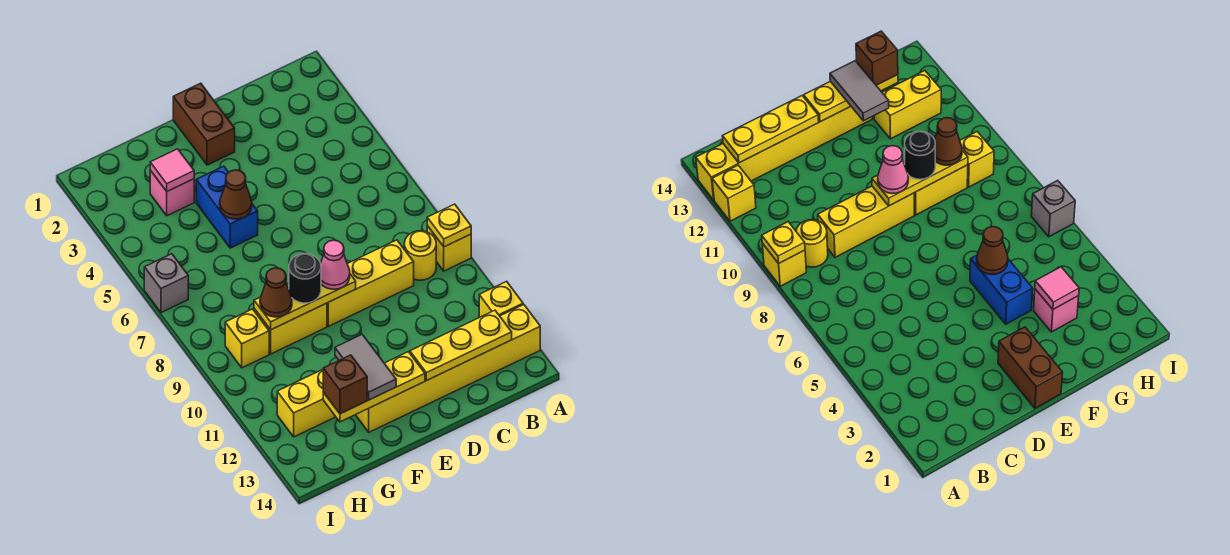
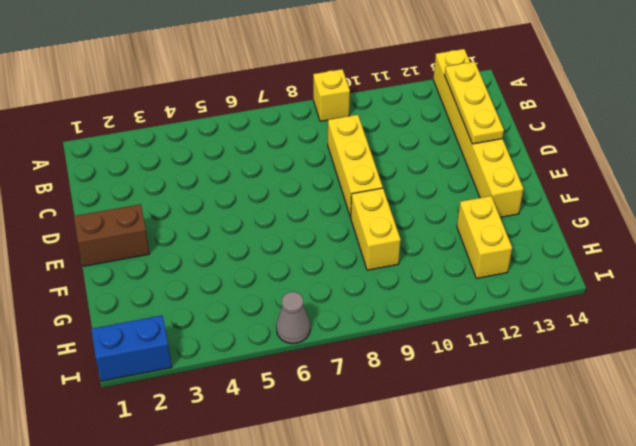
blue 1x2 brick [91,315,172,381] -> blue 1x2 brick moved to [196,166,258,248]
grey 1x1 cone [276,292,310,344] -> grey 1x1 brick [144,254,188,313]
none -> yellow 1x1 brick [479,281,523,317]
none -> yellow 1x1 round brick [404,231,436,280]
none -> pink 1x1 brick [150,170,194,216]

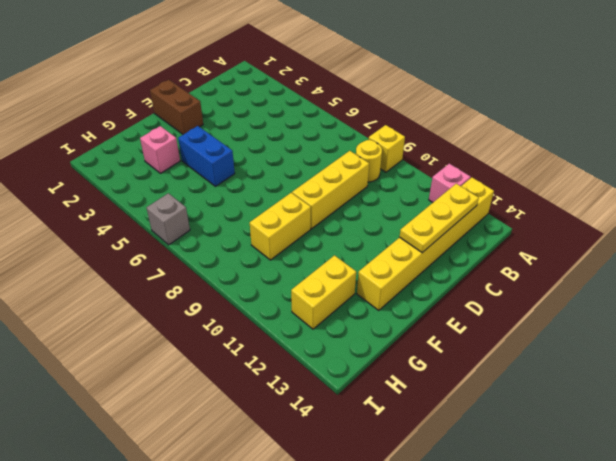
pink 1x1 brick [429,164,471,203] -> yellow 1x1 brick [479,281,523,317]
none -> yellow 1x1 brick [225,309,269,368]
none -> yellow 1x1 plate [427,204,471,247]
none -> yellow 1x3 plate [254,274,356,330]

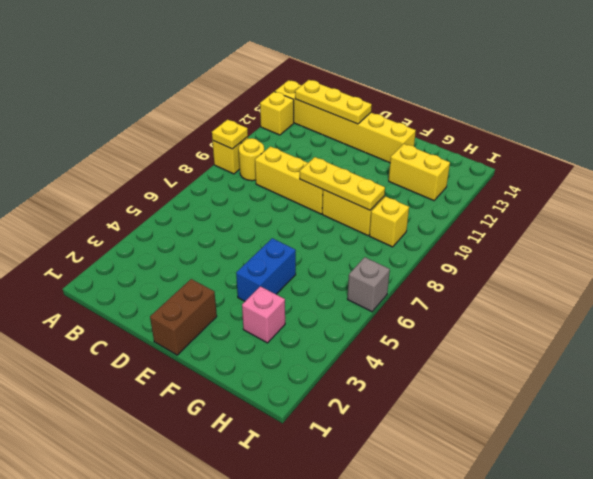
none -> yellow 1x3 plate [323,352,425,422]
none -> brown 1x1 cone [220,170,252,219]
none -> pink 1x1 tile [150,149,194,191]

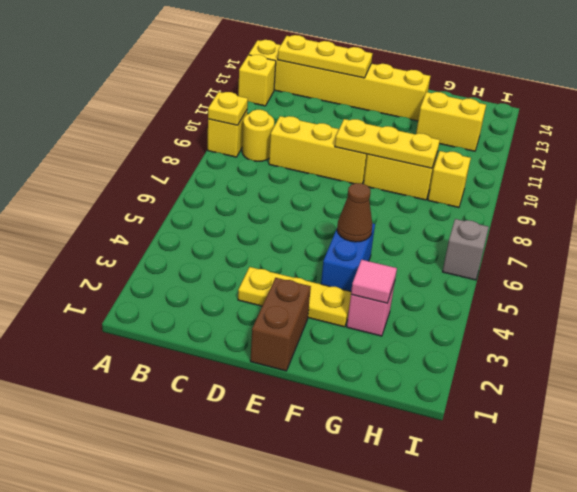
yellow 1x3 plate [238,267,351,327] -> yellow 1x3 plate moved to [323,352,425,422]
none -> pink 1x1 cone [321,240,350,289]
none -> black 1x1 round brick [289,254,321,303]
none -> grey 1x2 tile [335,334,396,400]

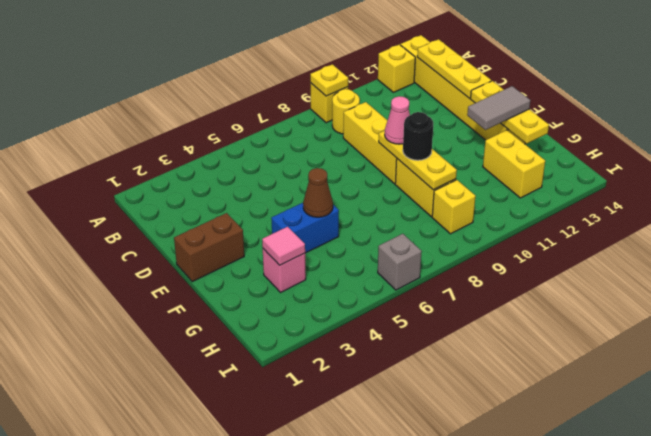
none -> brown 1x1 cone [260,268,292,317]
none -> brown 1x1 brick [323,355,367,414]

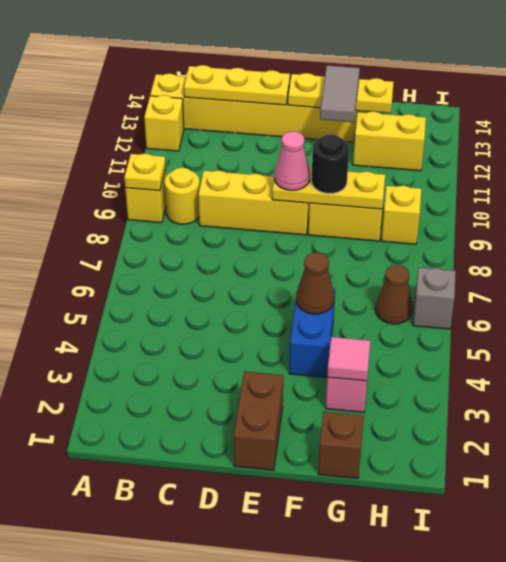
brown 1x1 brick [318,412,364,479] -> brown 1x1 brick moved to [323,355,367,414]
brown 1x1 cone [375,265,413,324] -> brown 1x1 cone moved to [260,268,292,317]

